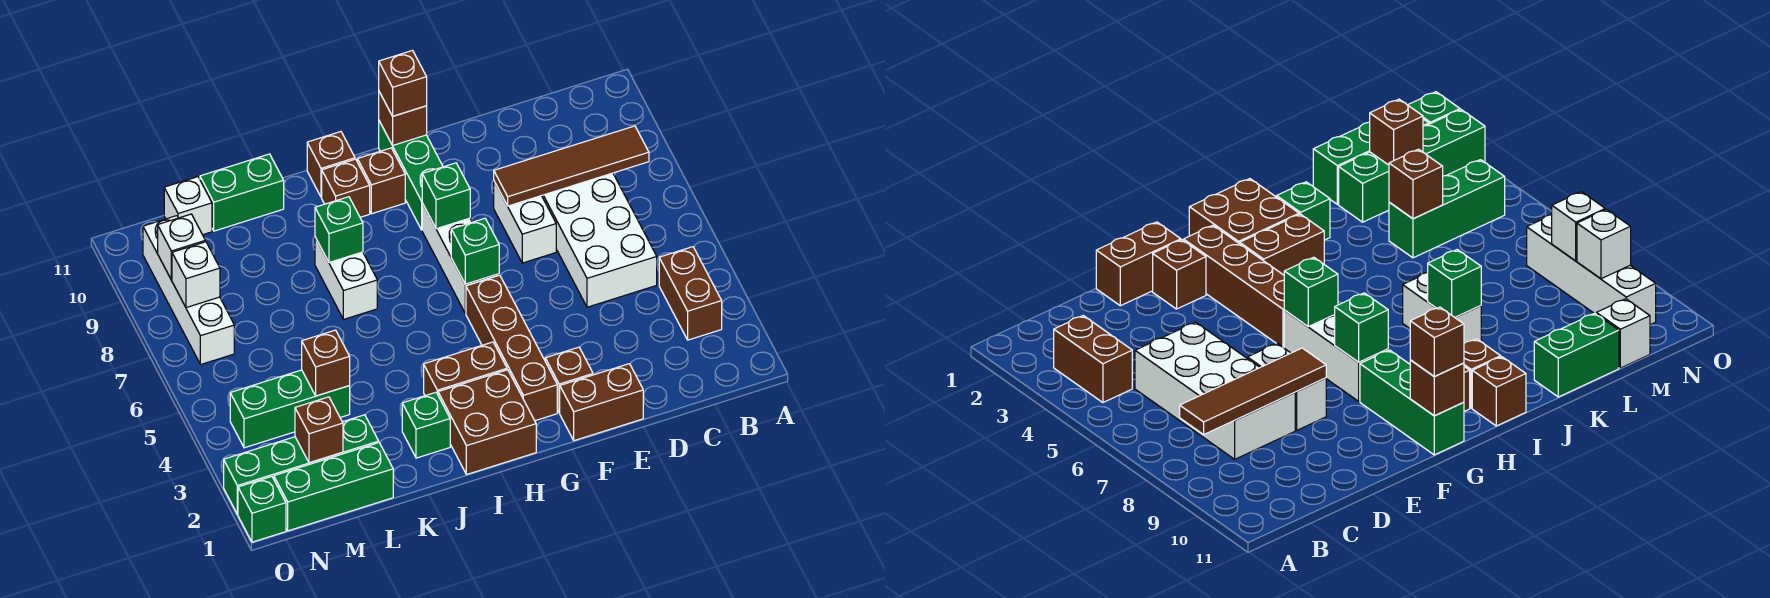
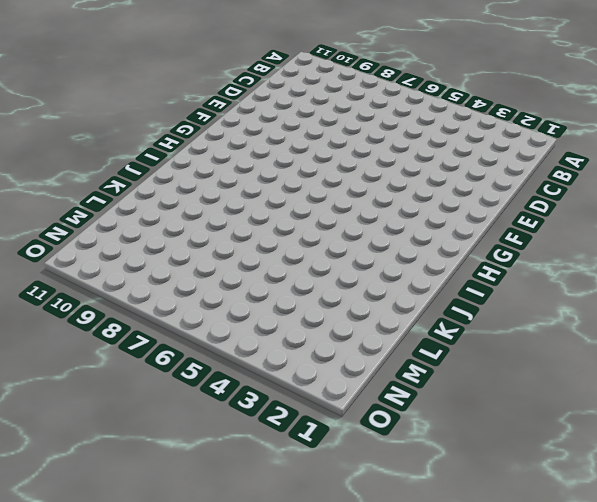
none -> brown 1x2 brick [659,247,722,340]
none -> white 2x4 brick [542,173,657,307]
none -> brown 1x2 brick [560,364,643,441]
none -> white 1x2 brick [494,182,556,263]

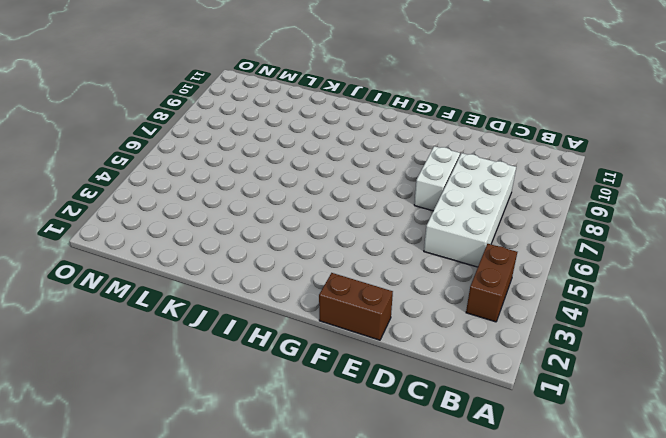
none -> brown 1x1 brick [545,347,593,413]
none -> brown 1x4 brick [466,275,557,421]
none -> white 1x3 brick [422,203,499,313]
none -> green 1x3 brick [379,121,443,230]

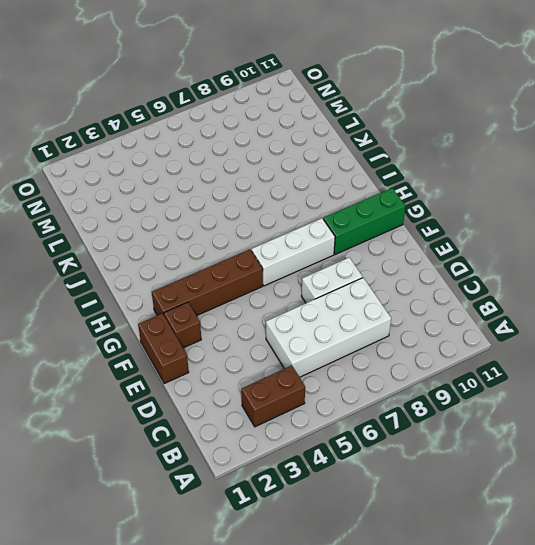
none -> brown 2x2 brick [438,370,536,475]
none -> brown 1x2 brick [424,342,507,396]
none -> brown 1x1 brick [357,148,405,214]
none -> brown 1x1 brick [322,159,370,217]

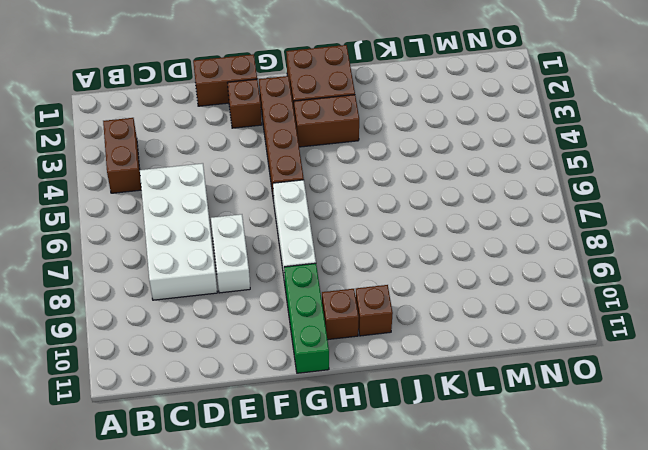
none -> brown 1x1 brick [307,132,355,197]
none -> green 1x1 brick [402,392,450,458]
none -> white 1x2 brick [315,237,377,319]
none -> green 1x2 brick [200,154,284,231]

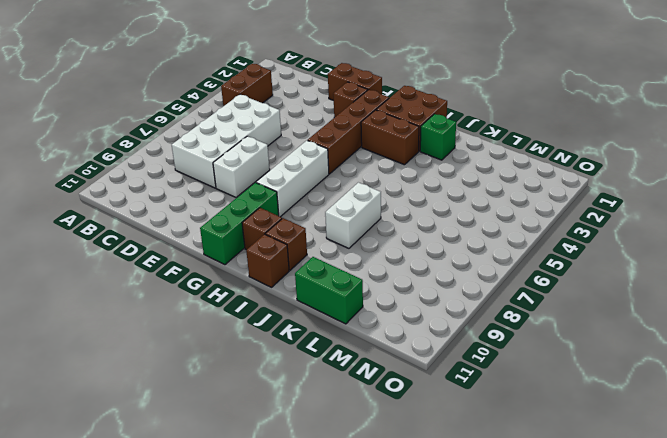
none -> green 1x3 brick [274,443,393,531]
none -> green 1x4 brick [224,415,379,514]
none -> green 1x3 brick [230,370,350,448]
none -> white 1x1 brick [164,177,212,235]

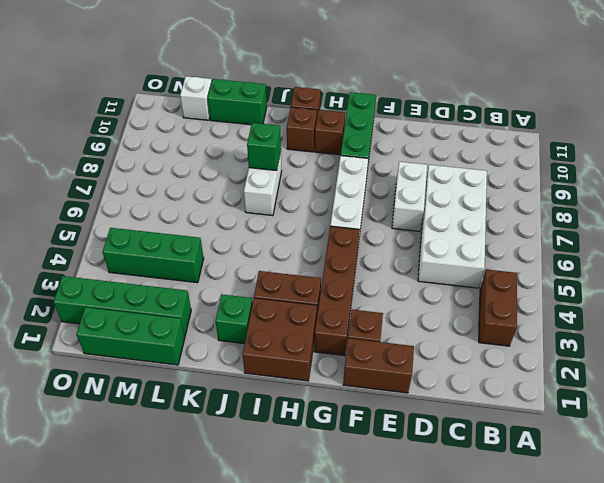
none -> white 1x4 brick [143,216,234,365]
none -> green 1x1 brick [238,476,286,542]
none -> brown 1x4 tile [494,126,649,206]
none -> green 1x1 brick [451,218,499,284]

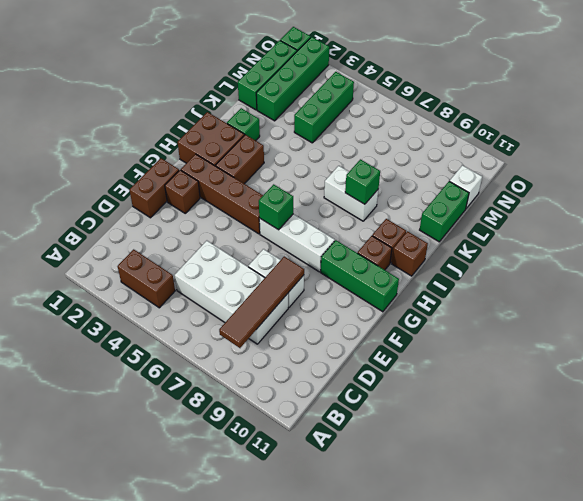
none -> white 1x4 brick [143,216,234,365]
none -> green 1x1 brick [422,163,470,229]
none -> brown 1x1 brick [379,92,427,145]
none -> brown 1x1 brick [302,330,350,396]

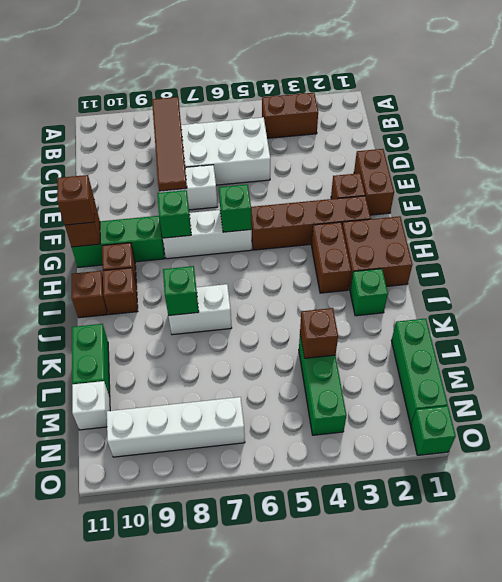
none -> green 1x4 brick [224,415,379,514]
none -> brown 1x1 brick [295,397,343,463]
none -> white 1x1 brick [172,242,220,308]
none -> white 1x1 brick [158,214,205,280]

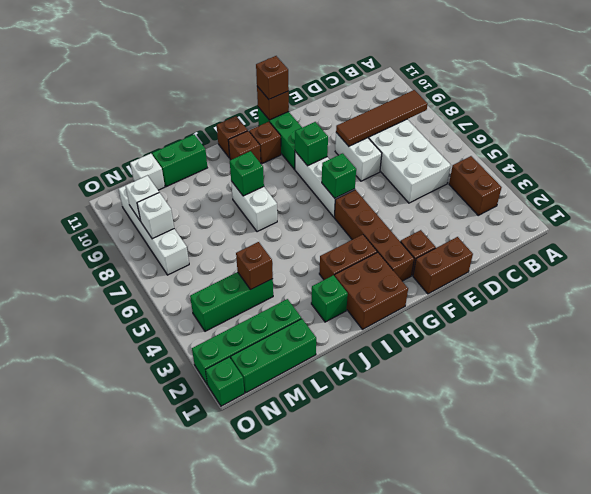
none -> brown 1x1 brick [295,397,343,463]

